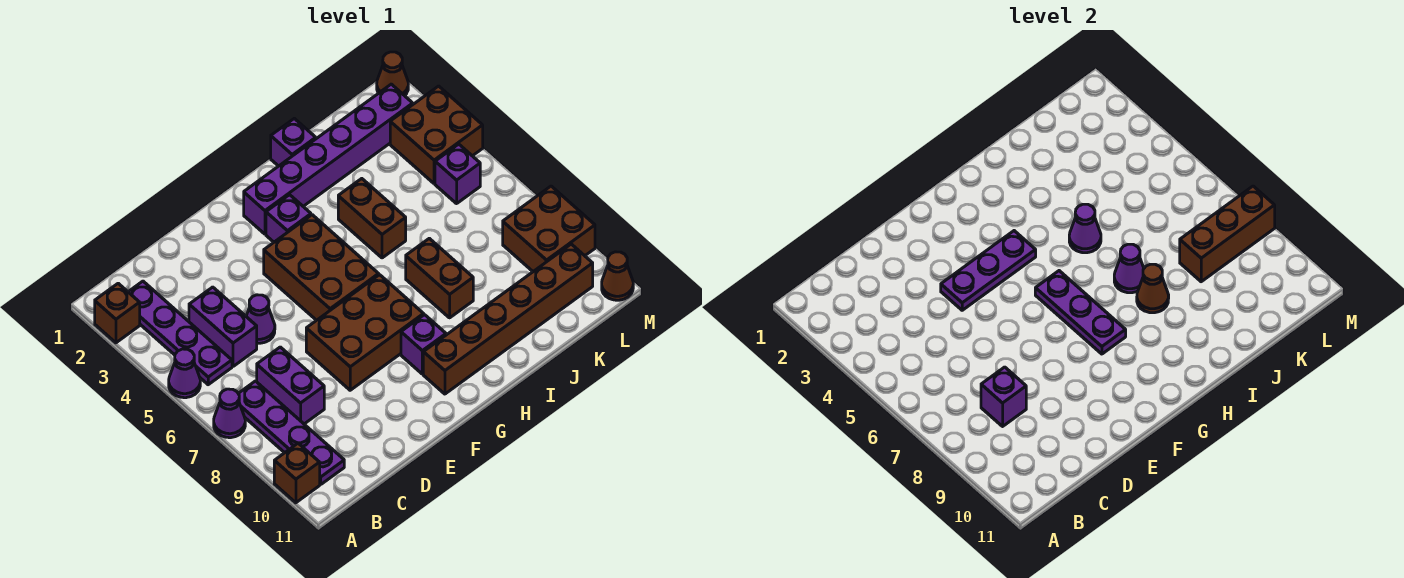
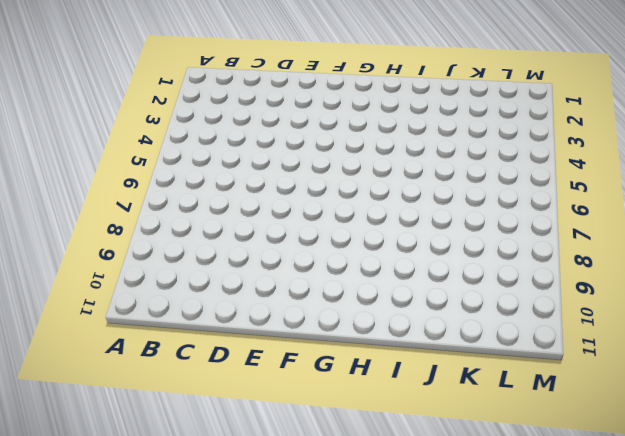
none -> brown 1x1 brick [95,283,140,343]
none -> purple 1x1 cone [169,349,200,398]
none -> purple 1x1 cone [214,389,245,438]
none -> brown 1x1 brick [274,443,320,503]

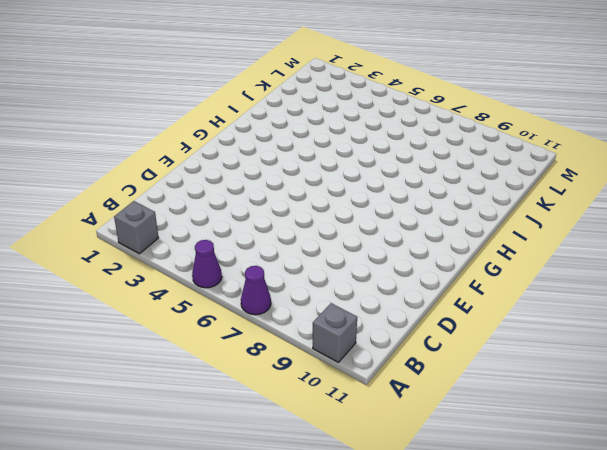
grey 1x1 brick [114,201,159,254] -> brown 1x1 brick [95,283,140,343]
grey 1x1 brick [313,303,357,362] -> brown 1x1 brick [274,443,320,503]
none -> purple 1x4 plate [129,281,232,385]
none -> purple 1x4 plate [238,381,344,484]
none -> purple 1x2 brick [189,287,257,366]
none -> purple 1x2 brick [257,347,324,424]

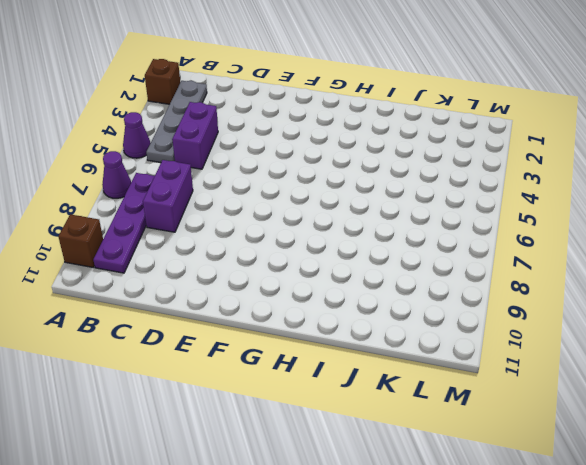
grey 1x4 plate [146,81,207,163] -> purple 1x4 plate [129,281,232,385]
none -> purple 1x1 cone [246,295,275,343]
none -> brown 2x3 brick [306,275,424,390]
none -> brown 2x3 brick [264,215,379,320]
none -> purple 1x6 brick [244,84,413,234]

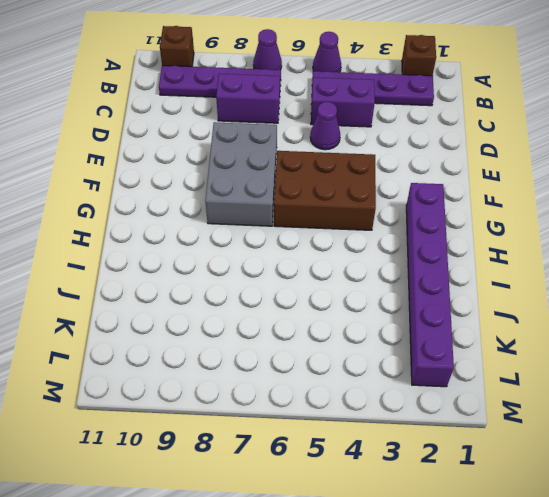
grey 2x3 brick [205,122,277,226] -> brown 2x3 brick [306,275,424,390]
none -> purple 1x1 brick [266,195,311,242]
none -> purple 1x1 brick [401,315,446,374]
none -> brown 1x6 brick [423,244,593,394]
none -> purple 1x1 brick [271,118,316,166]

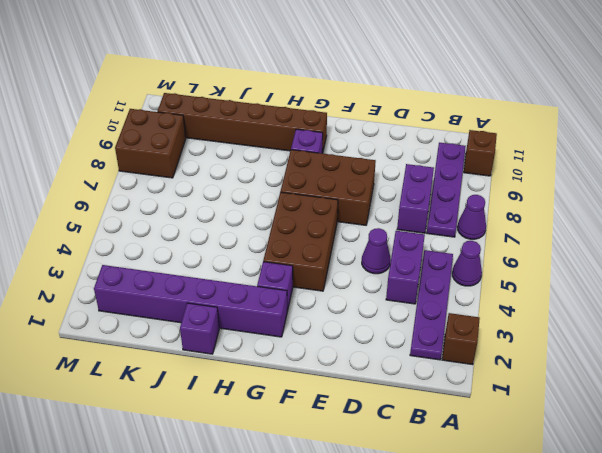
none -> brown 1x2 brick [338,179,406,258]
none -> brown 1x2 brick [406,238,473,318]
none -> brown 2x2 brick [390,86,483,184]
none -> purple 1x1 brick [435,144,480,204]

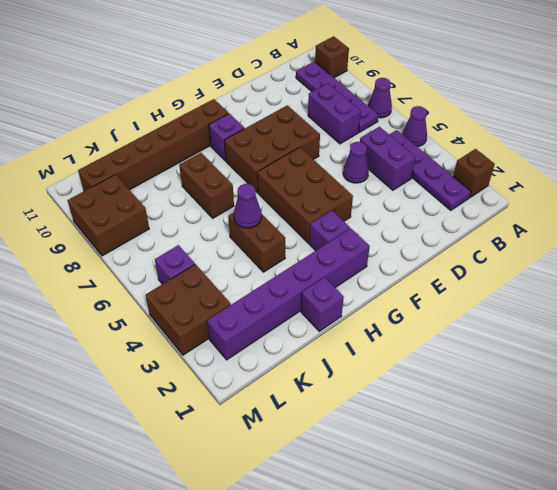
none -> brown 1x1 cone [377,52,408,96]
none -> brown 1x1 cone [602,252,633,300]
none -> purple 1x1 brick [981,367,1026,426]
none -> purple 1x3 plate [941,231,1036,310]

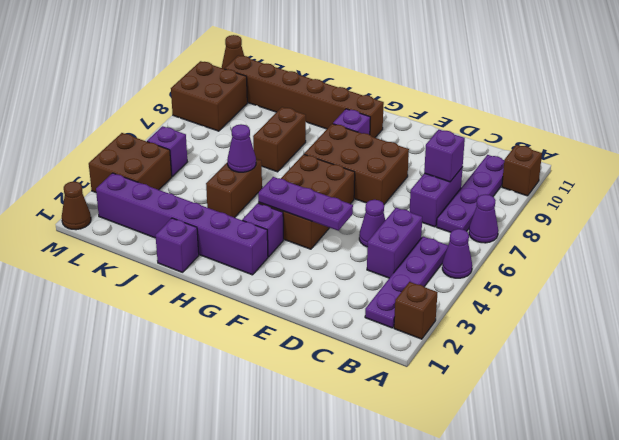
none -> purple 1x3 plate [1035,271,1126,354]
none -> purple 1x1 cone [1114,244,1144,293]
none -> brown 1x1 cone [1137,264,1169,313]
none -> brown 1x3 brick [1180,186,1275,282]

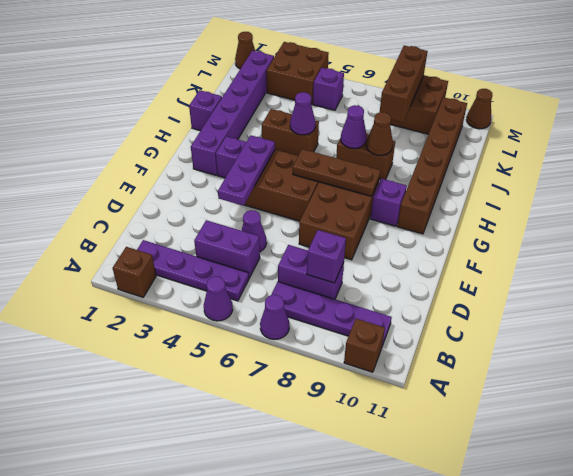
brown 1x3 plate [293,149,381,196] -> purple 1x3 plate [1035,271,1126,354]

